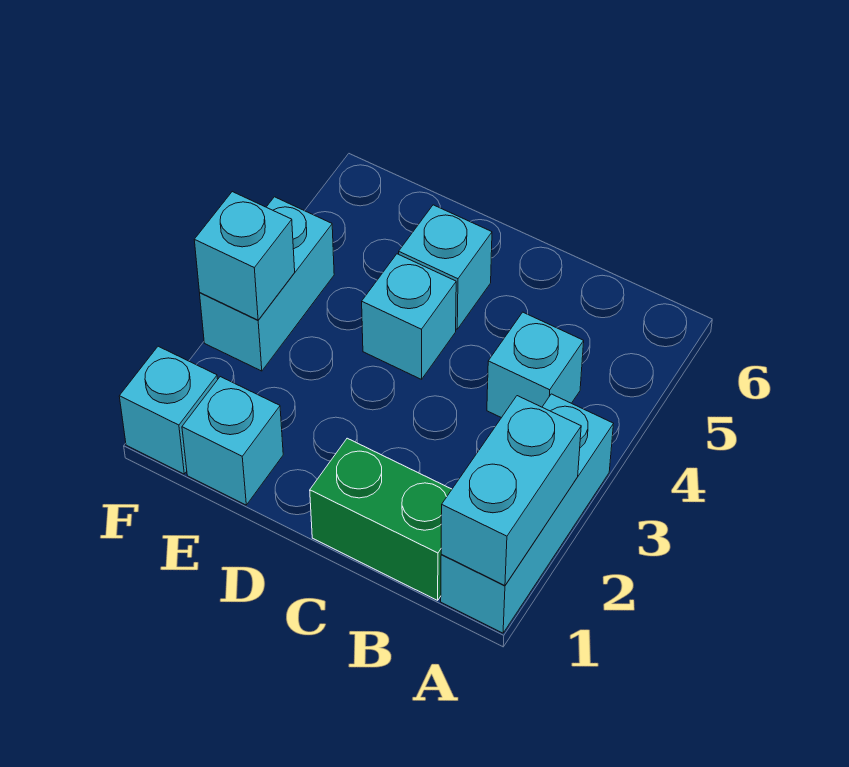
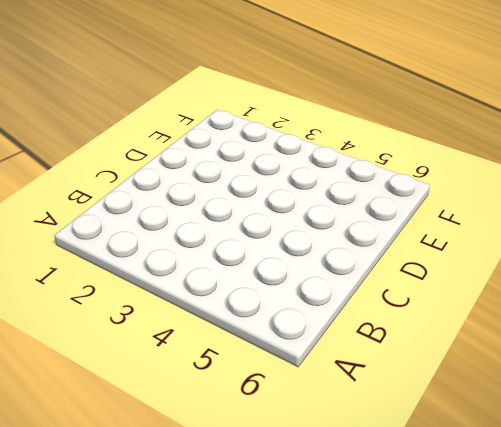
none -> cyan 1x3 brick [441,394,613,633]
none -> green 1x2 brick [310,438,452,600]

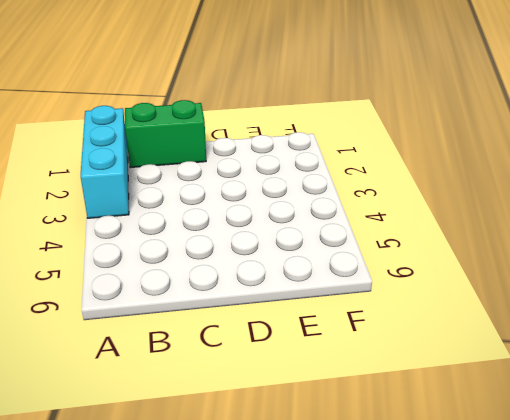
none -> cyan 1x1 brick [487,312,584,418]
none -> cyan 1x1 brick [362,254,456,379]

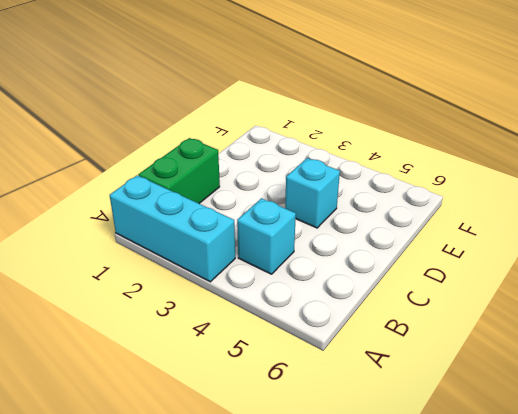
none -> cyan 1x1 brick [399,205,492,329]
none -> cyan 1x1 brick [182,377,283,505]

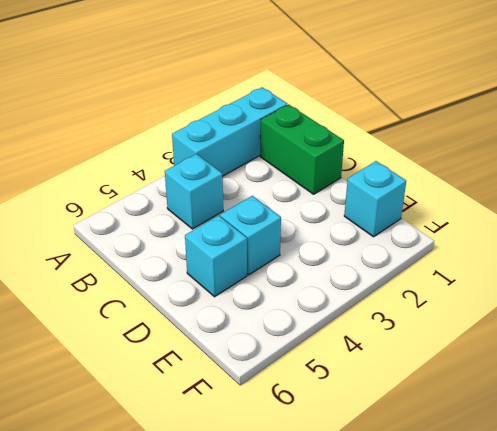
none -> cyan 1x1 brick [119,346,218,474]
none -> cyan 1x2 brick [200,197,334,371]

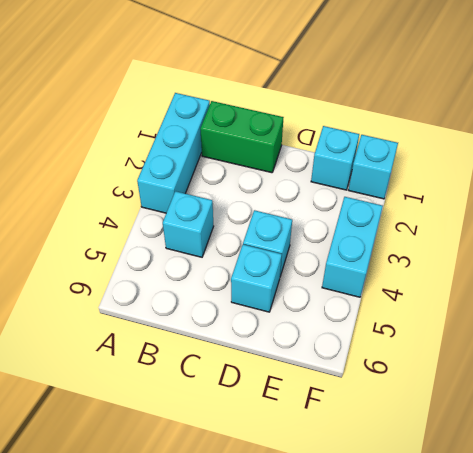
none -> cyan 1x2 brick [441,396,581,586]
none -> cyan 1x1 brick [194,192,295,320]

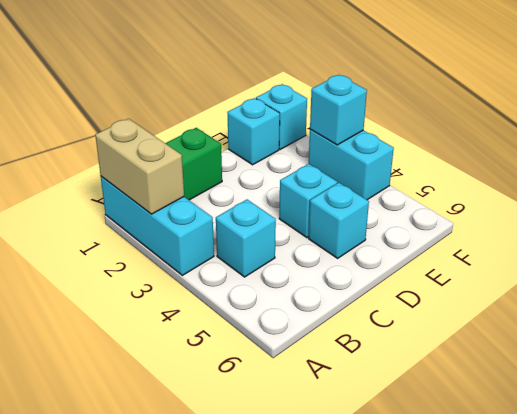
tan 1x2 brick [95,119,184,214] -> cyan 1x2 brick [441,396,581,586]

